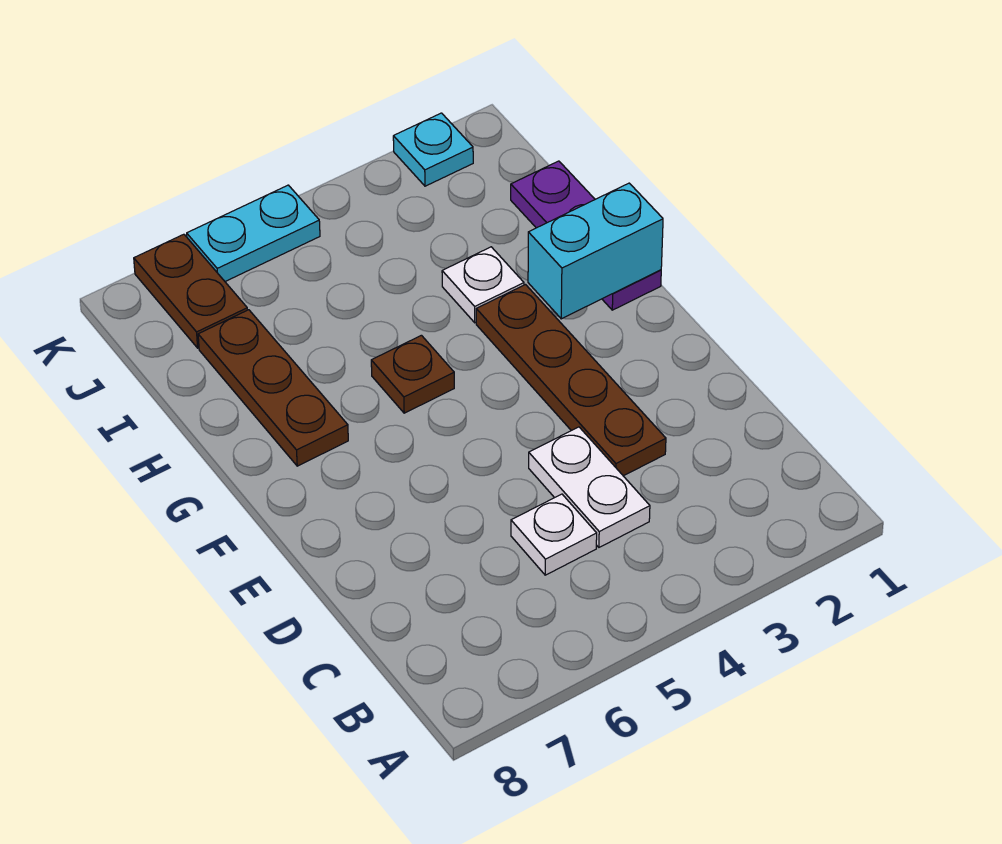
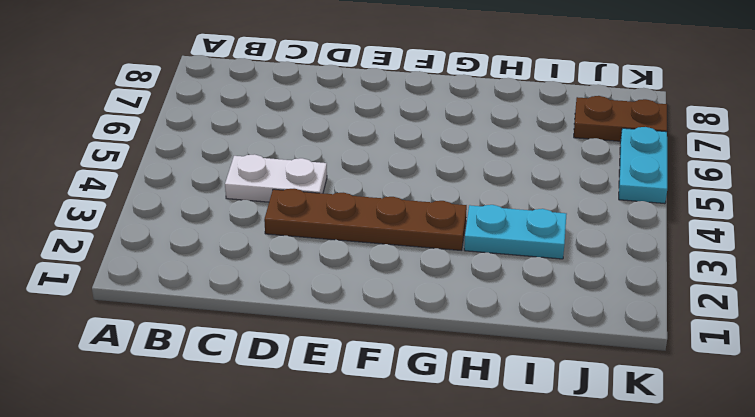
cyan 1x2 plate [464,205,567,259] -> white 1x1 plate [442,247,524,323]
none -> white 1x1 plate [511,494,597,575]
none -> purple 1x3 plate [511,161,661,310]

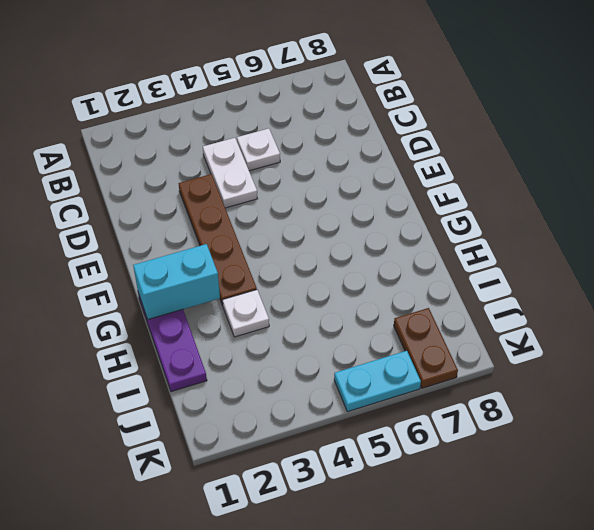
none -> brown 1x1 plate [371,335,454,413]
none -> brown 1x3 plate [198,310,348,466]

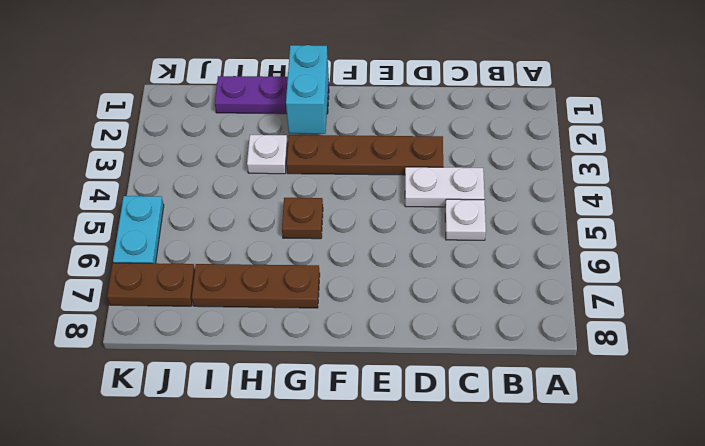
none -> cyan 1x1 plate [393,113,473,186]

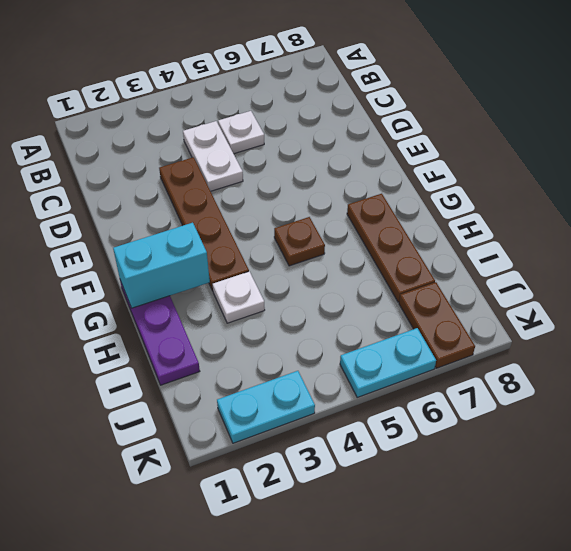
cyan 1x2 plate [217,371,315,443] -> cyan 1x1 plate [393,113,473,186]

